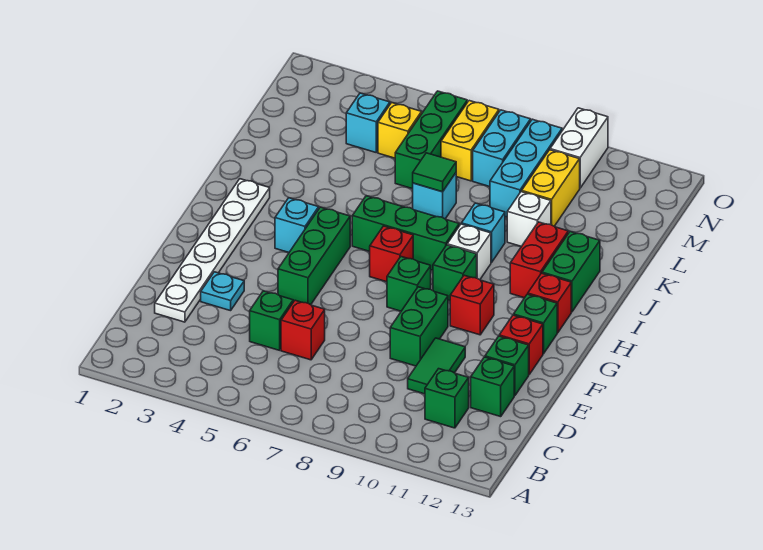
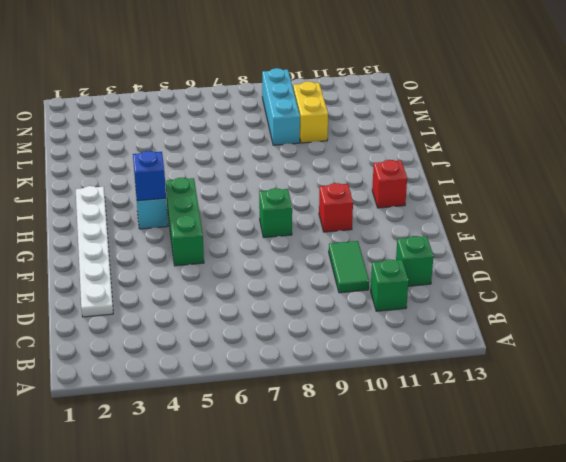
blue 1x1 brick [133,151,166,201] -> none
none -> green 1x1 brick [250,291,293,350]
none -> red 1x1 brick [281,300,325,360]
none -> cyan 1x1 plate [201,272,244,311]
none -> green 1x2 brick [390,287,448,366]

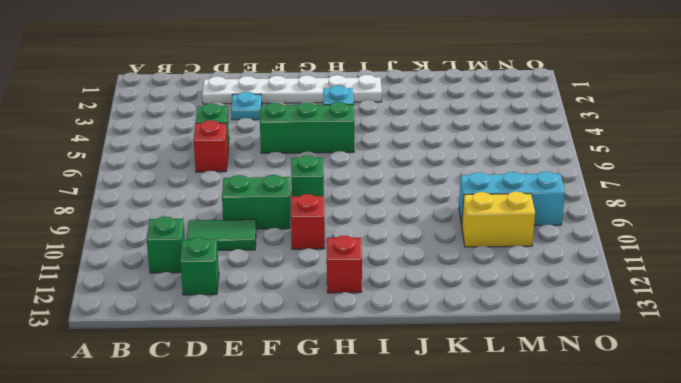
none -> green 1x1 brick [485,336,529,396]
none -> red 1x1 brick [499,315,543,374]
none -> green 1x1 brick [514,294,557,354]
none -> red 1x1 brick [370,226,413,282]

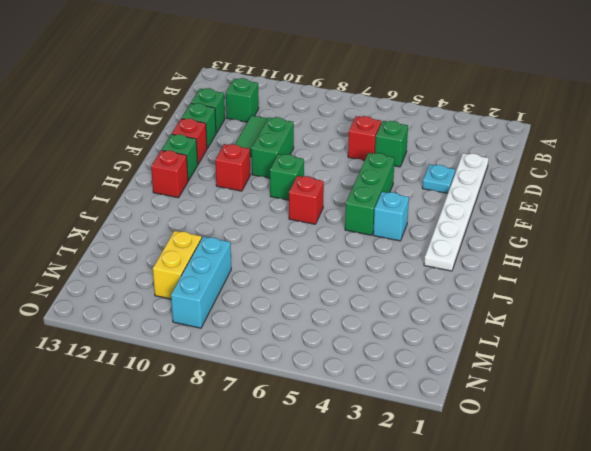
none -> green 1x1 brick [433,245,477,301]
none -> green 1x3 brick [352,196,459,270]
none -> white 1x1 brick [447,224,491,280]
none -> red 1x2 brick [510,222,568,298]

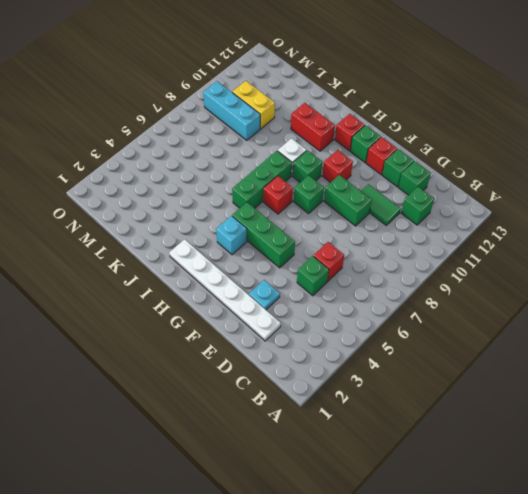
none -> green 1x2 brick [542,232,600,312]
none -> cyan 1x1 brick [462,203,505,263]
none -> cyan 1x1 brick [413,173,456,219]
none -> white 1x1 brick [507,192,551,246]

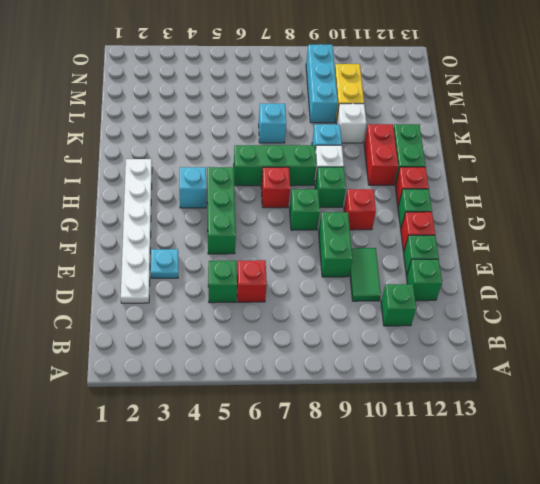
none -> green 1x3 brick [395,91,467,189]
none -> cyan 1x1 brick [346,93,390,152]
none -> yellow 1x1 brick [378,103,422,158]
none -> yellow 1x2 brick [441,101,499,181]

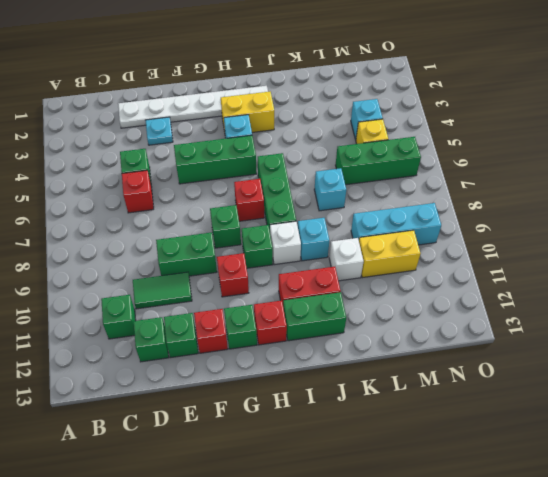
yellow 1x2 brick [221,92,274,132] -> yellow 1x2 brick moved to [441,101,499,181]
none -> cyan 1x2 brick [473,110,531,187]
none -> white 1x2 brick [550,108,608,188]
none -> green 1x1 tile [413,153,456,192]

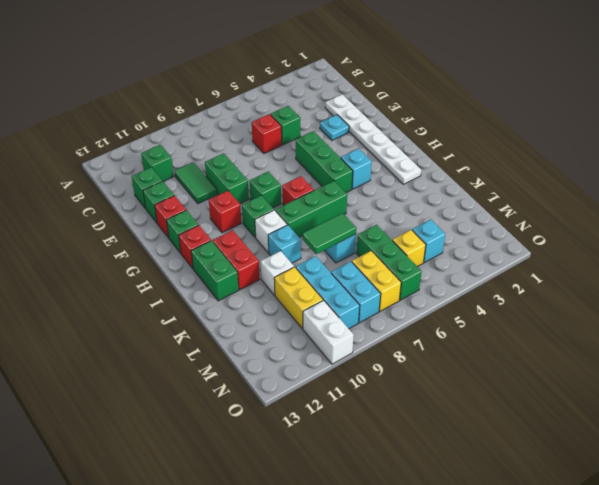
green 1x2 tile [303,213,356,254] -> green 1x1 tile [413,153,456,192]

